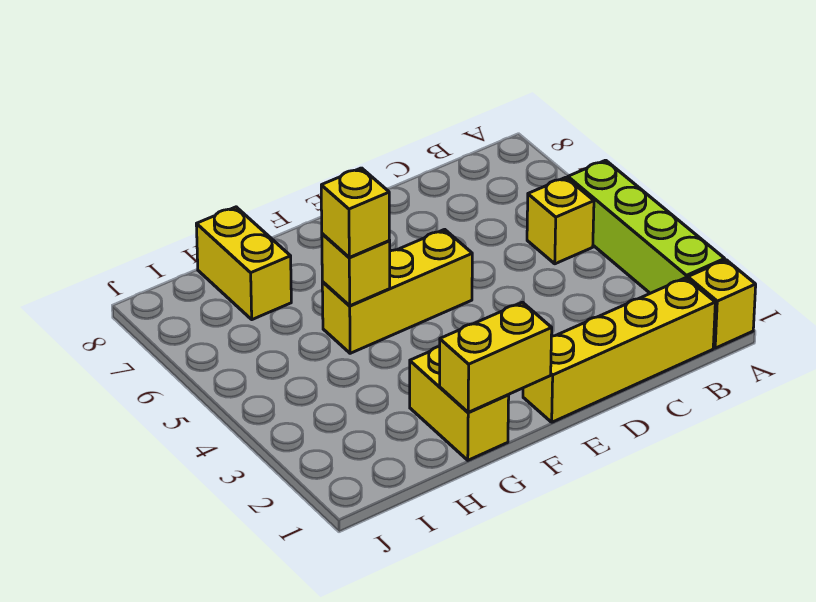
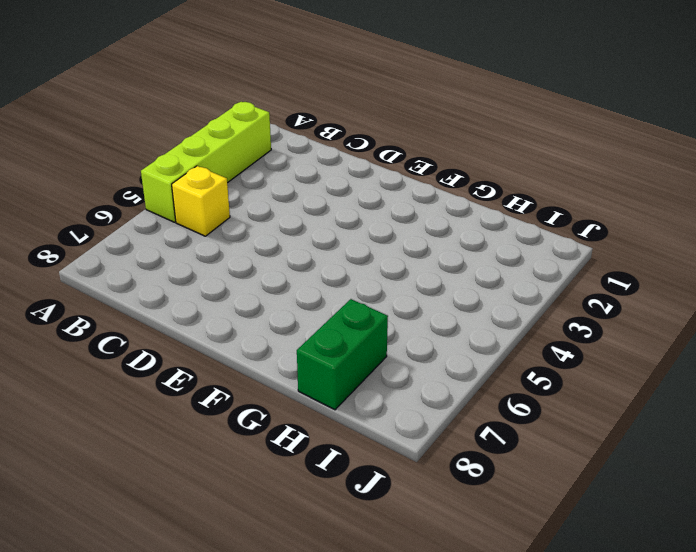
green 1x2 brick [297,299,388,410] -> yellow 1x2 brick [196,207,291,320]
none -> yellow 1x1 brick [688,260,756,348]
none -> yellow 1x4 brick [523,278,715,422]

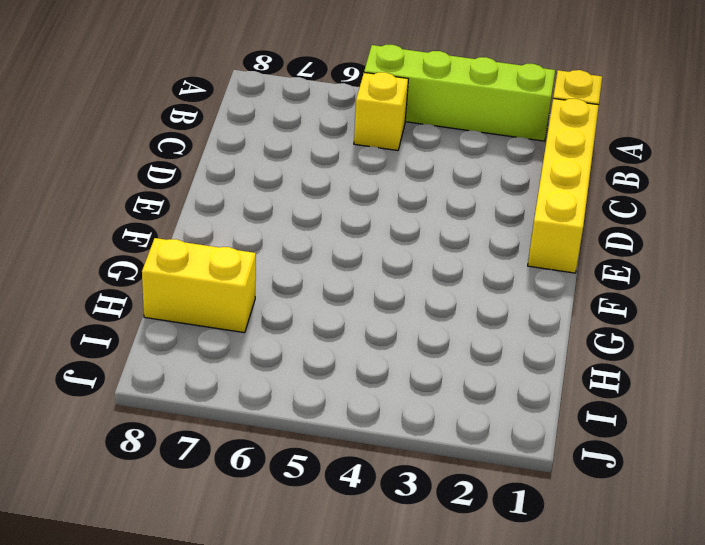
none -> yellow 1x3 brick [322,229,472,353]
none -> yellow 1x2 brick [410,346,509,460]

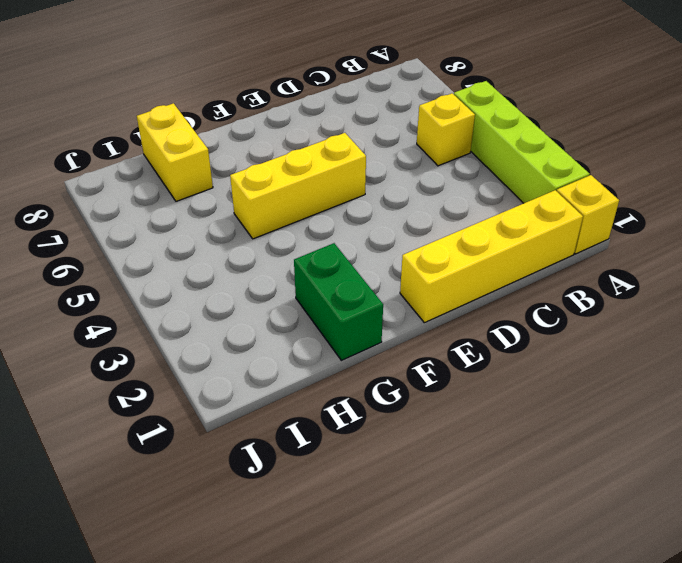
green 1x2 brick [294,243,383,360] -> yellow 1x2 brick [410,346,509,460]
none -> yellow 1x2 brick [439,302,552,412]
none -> yellow 1x1 brick [322,234,390,306]

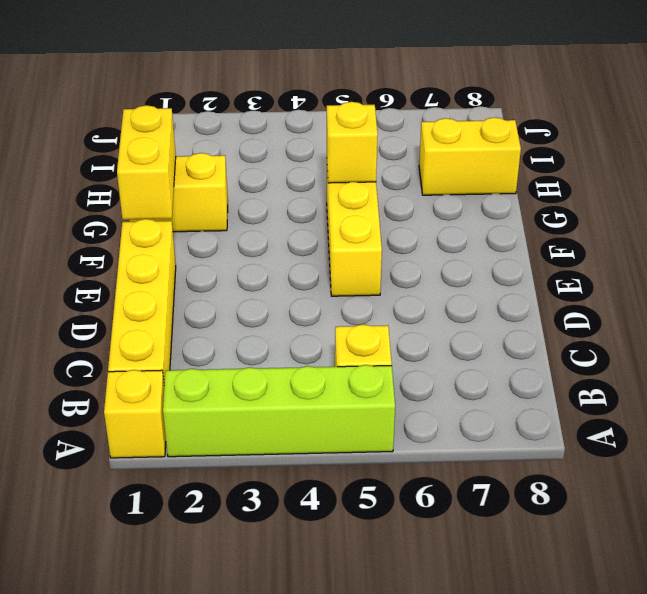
none -> yellow 1x1 brick [321,168,389,257]

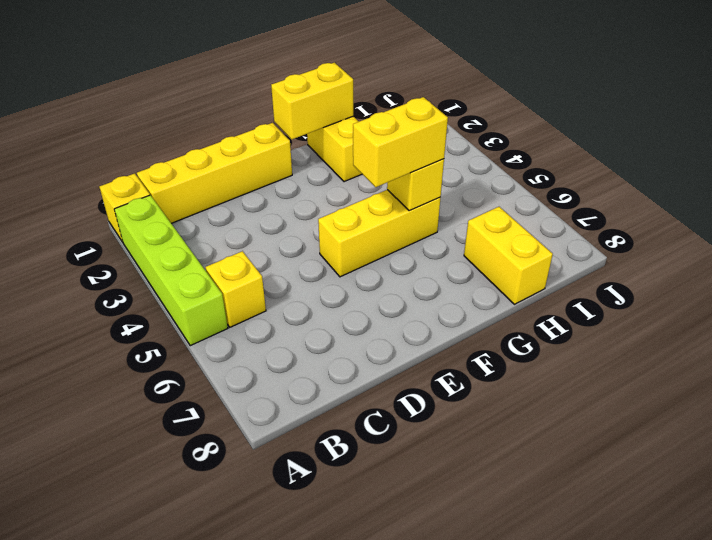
yellow 1x2 brick [353,97,448,187] -> yellow 1x1 brick [321,168,389,257]

